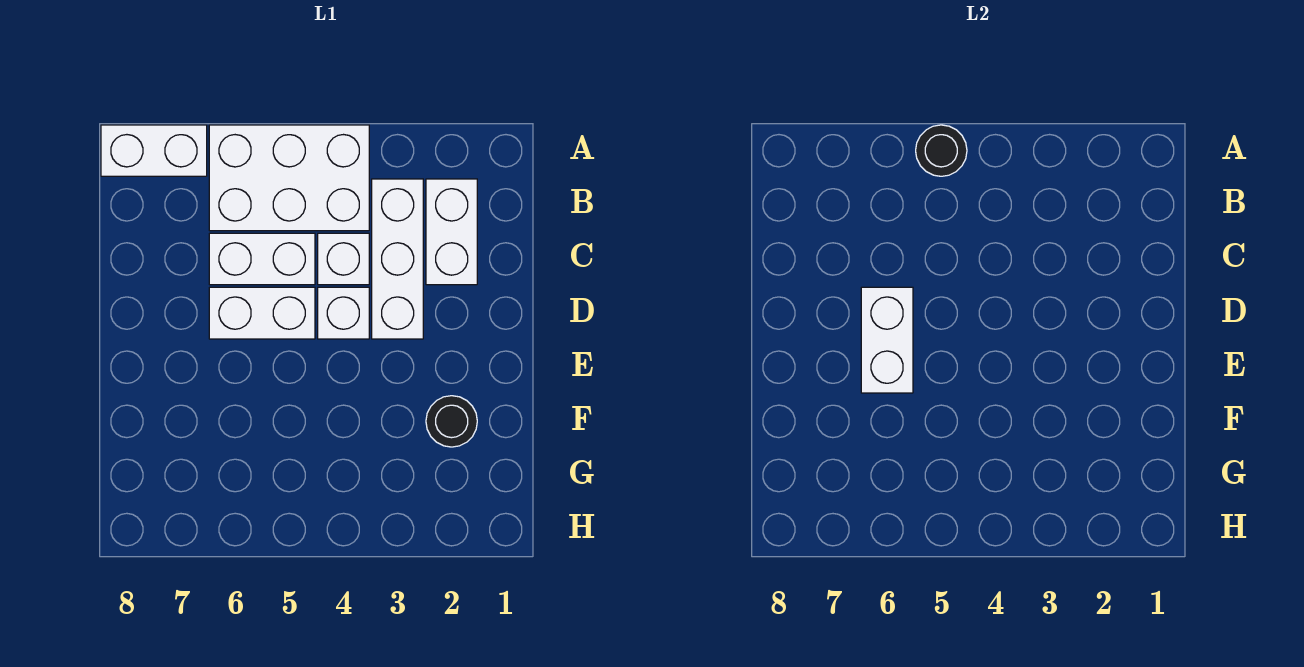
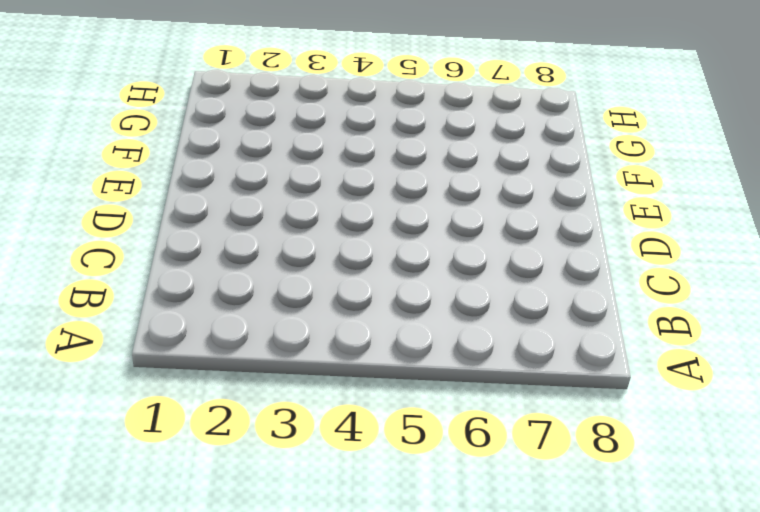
none -> white 2x3 brick [209,125,369,231]
none -> white 1x2 brick [101,125,207,176]

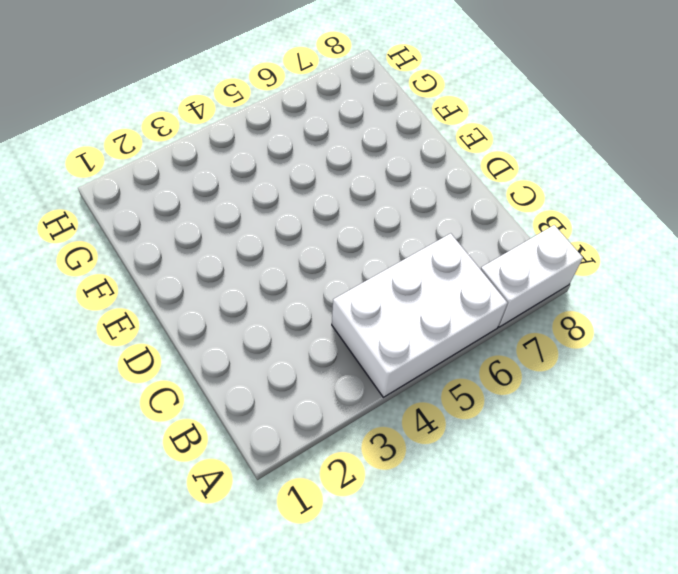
none -> white 1x2 brick [426,179,477,285]
none -> white 1x3 brick [372,179,423,339]

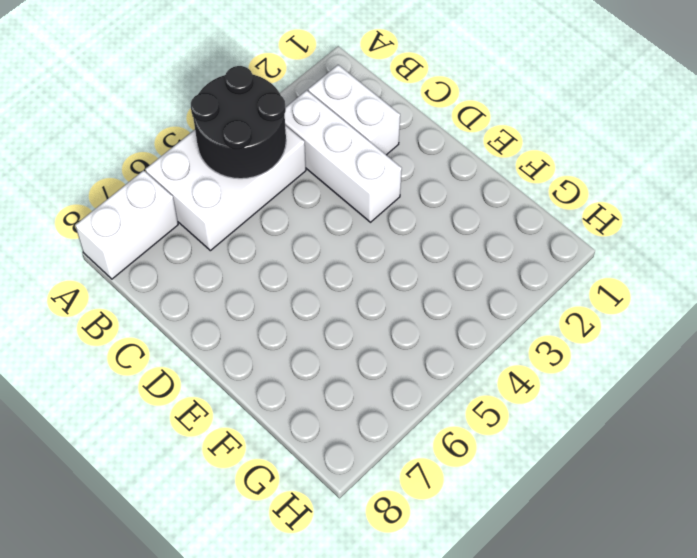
black 2x2 round brick [191,66,286,179] -> black 1x1 round brick [916,125,967,176]
none -> white 1x1 brick [318,233,369,285]
none -> white 1x2 brick [209,233,315,285]

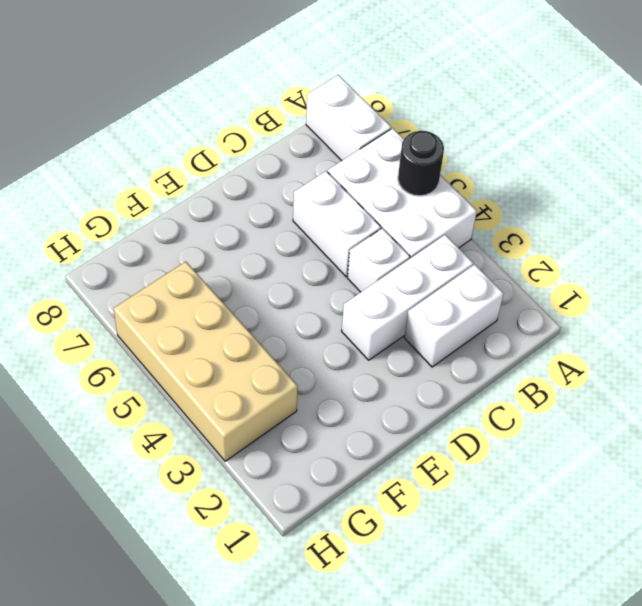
tan 2x4 brick [114,262,298,461] -> none
none -> white 1x1 brick [318,287,369,339]
none -> white 1x2 brick [209,287,315,339]

